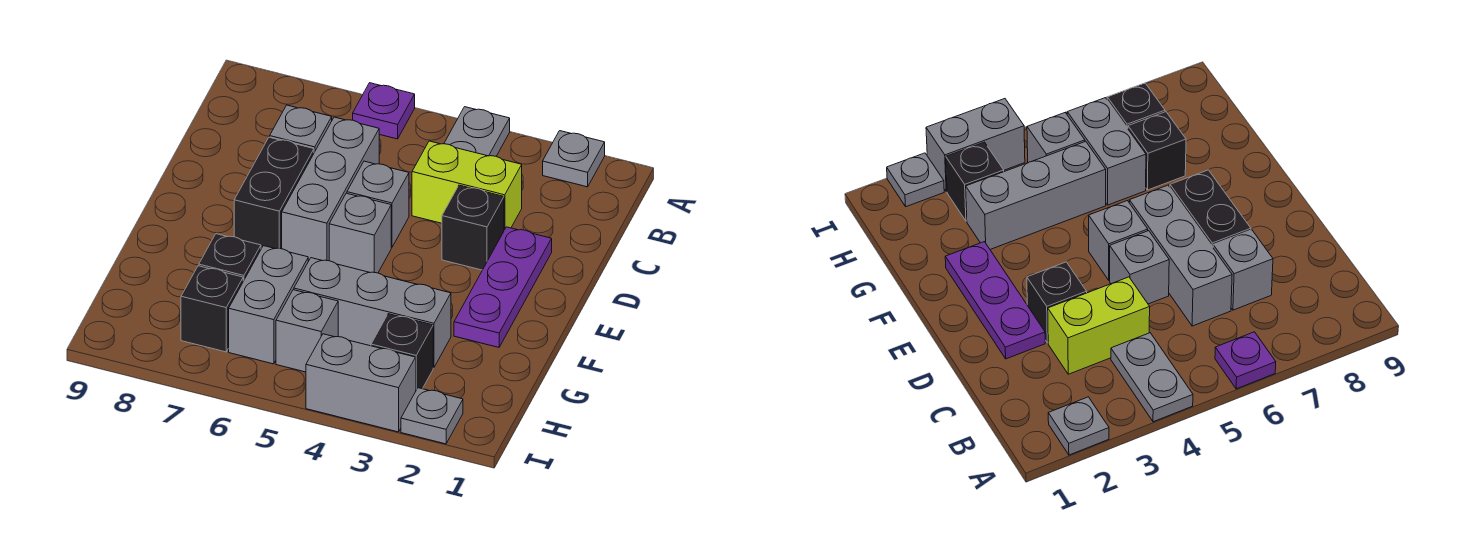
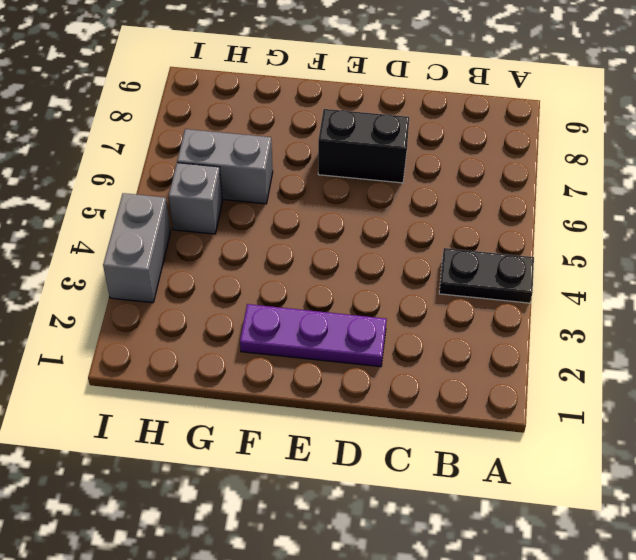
black 1x2 plate [439,248,534,303] -> grey 1x2 plate [444,107,510,156]
none -> grey 1x1 plate [543,131,605,187]
none -> purple 1x1 plate [353,83,415,139]
none -> lime 1x2 brick [412,141,522,230]

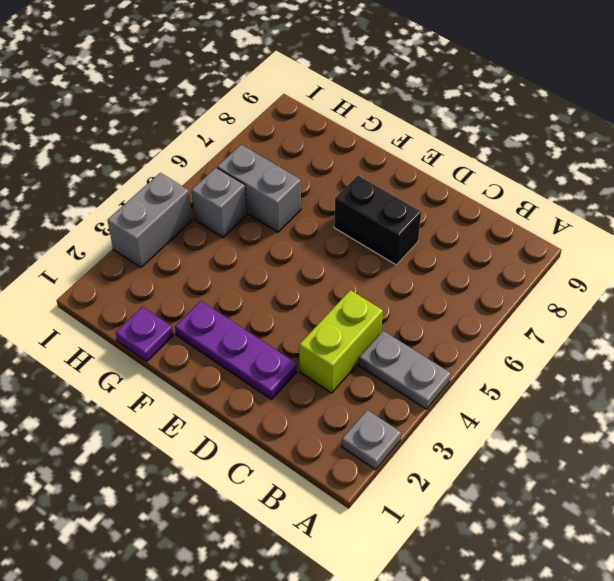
purple 1x1 plate [116,307,173,361] -> purple 1x1 plate moved to [353,83,415,139]
none -> grey 1x3 brick [282,117,379,261]
none -> grey 1x1 brick [270,105,332,152]
none -> black 1x1 brick [442,185,504,270]

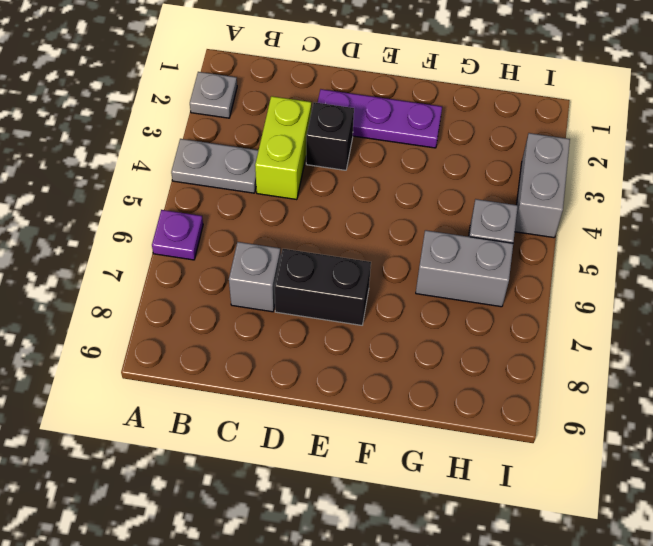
none -> grey 1x3 brick [282,117,379,261]
none -> grey 1x1 brick [347,161,409,247]
none -> grey 1x1 brick [329,193,391,273]

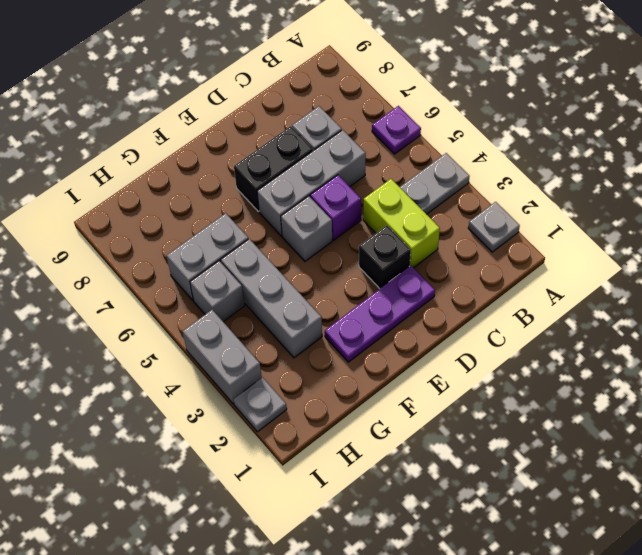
purple 1x1 brick [310,175,361,240] -> grey 1x1 brick [347,161,409,247]
none -> black 1x1 brick [199,234,261,281]
none -> black 1x1 brick [371,314,433,390]
none -> black 1x1 brick [181,266,243,352]

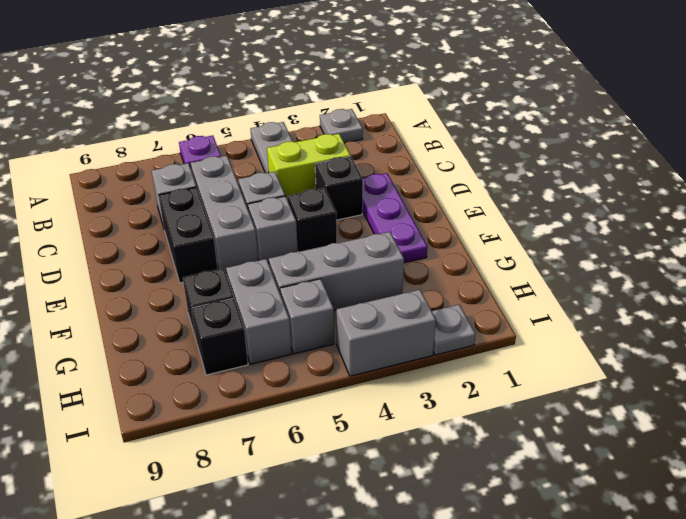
black 1x1 brick [288,188,337,252] -> black 1x1 brick moved to [371,314,433,390]

